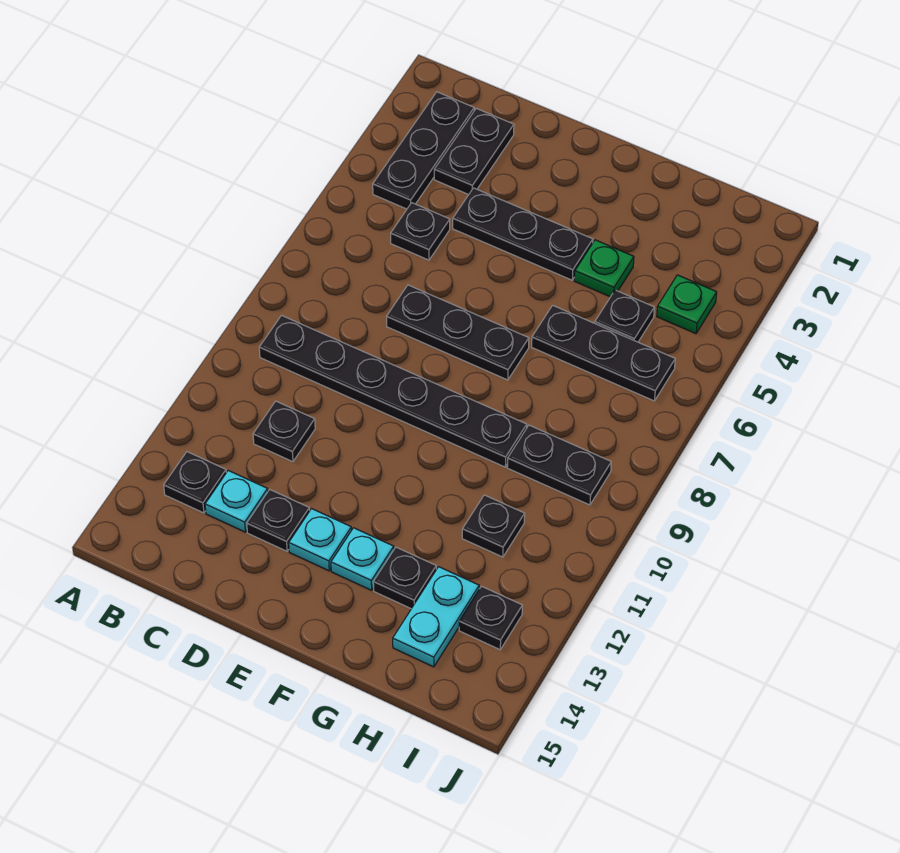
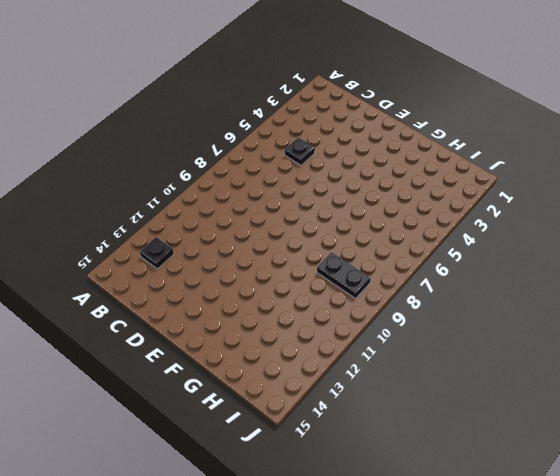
none -> black 1x3 plate [373,92,474,209]
none -> black 1x6 plate [259,315,527,467]
none -> black 1x2 plate [434,108,514,195]

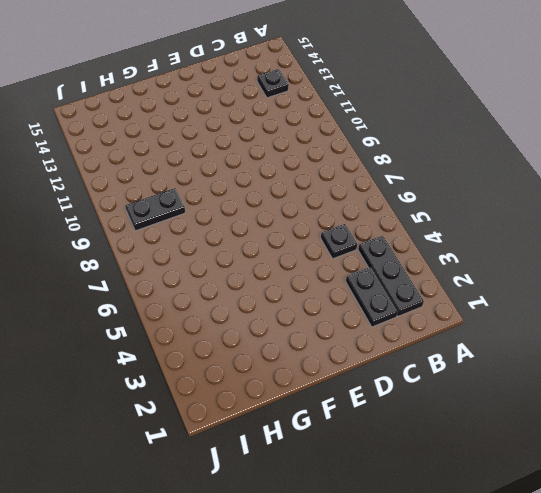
none -> black 1x6 plate [259,315,527,467]
none -> black 1x1 plate [253,401,315,462]
none -> cyan 1x1 plate [205,471,268,532]

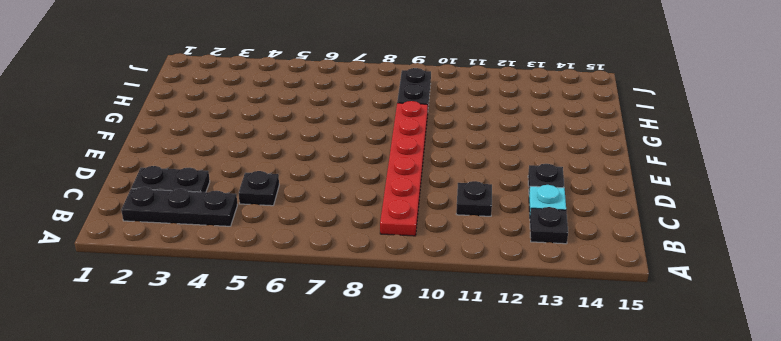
red 1x6 plate [380,101,428,236] -> black 1x6 plate [259,315,527,467]
none -> black 1x3 plate [453,188,593,280]
none -> black 1x3 plate [387,285,529,380]
none -> cyan 1x1 plate [289,509,352,571]

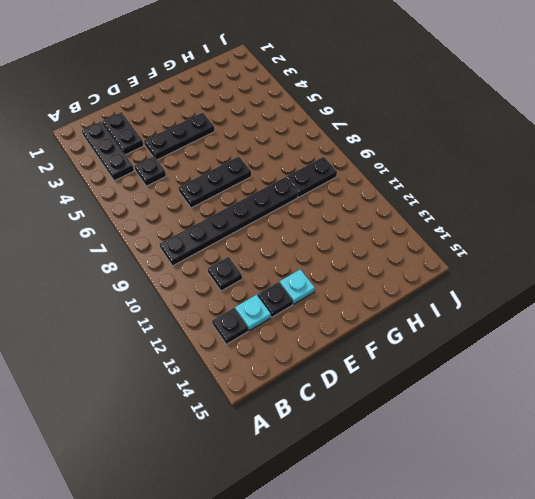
none -> cyan 1x1 plate [331,528,394,590]
none -> green 1x1 plate [574,240,634,297]
none -> black 1x3 plate [532,305,675,401]

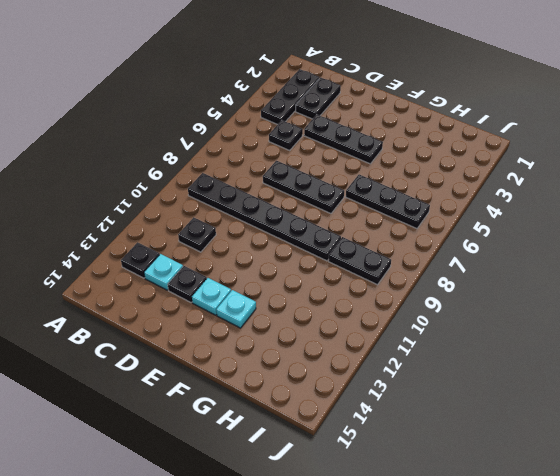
none -> green 1x1 plate [574,240,634,297]
none -> black 1x1 plate [373,547,436,609]
none -> black 1x1 plate [595,290,654,342]

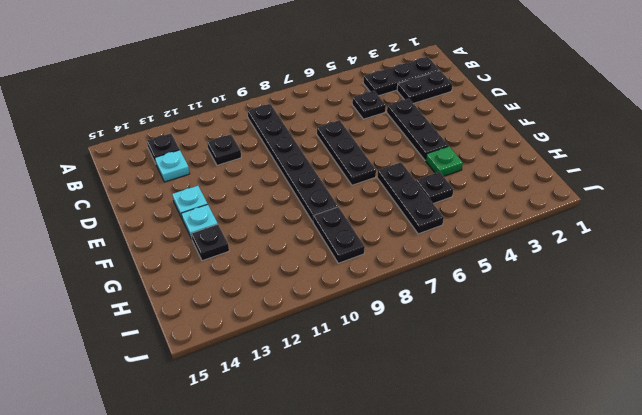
none -> black 1x1 plate [247,490,310,551]
none -> black 1x1 plate [462,495,525,557]
none -> cyan 1x2 plate [393,567,479,667]

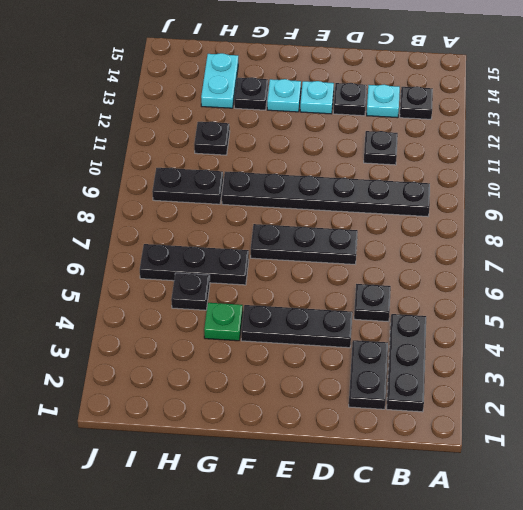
none -> green 1x1 plate [657,275,717,334]
none -> black 1x1 plate [459,586,522,650]

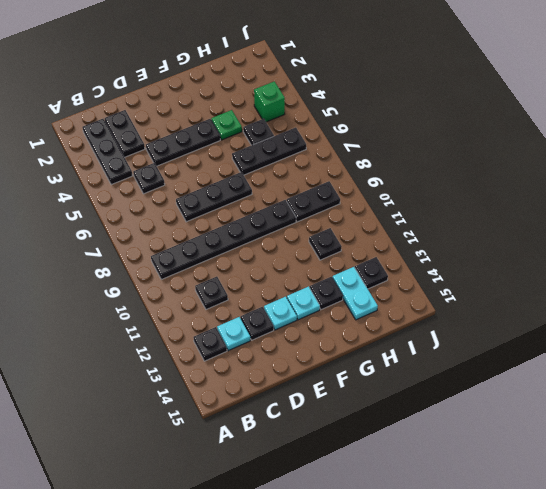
green 1x1 brick [254,81,285,122] -> green 1x1 plate [657,275,717,334]

